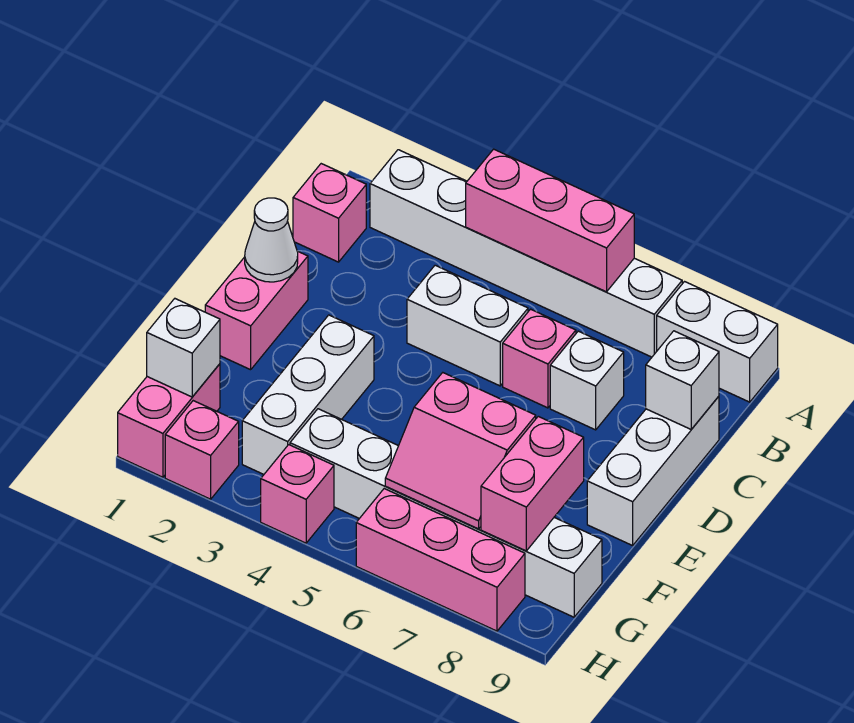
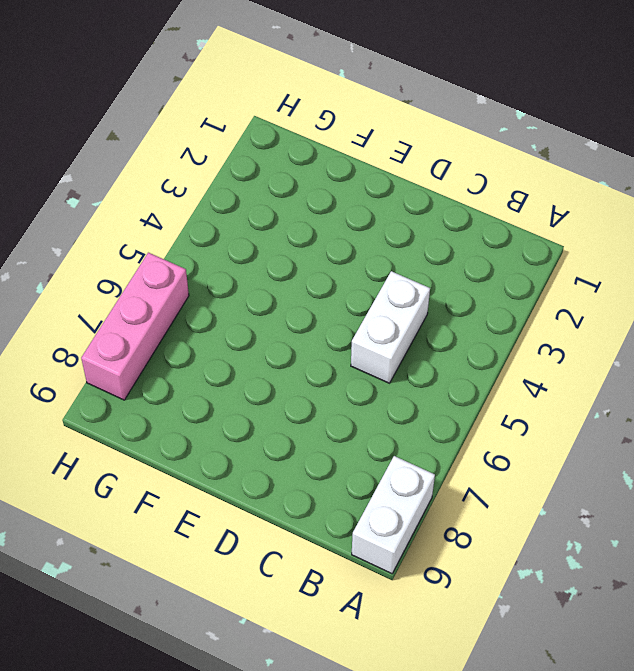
none -> white 1x6 brick [370,150,682,357]
none -> pink 1x1 brick [293,164,366,262]
none -> pink 1x1 brick [503,309,576,408]

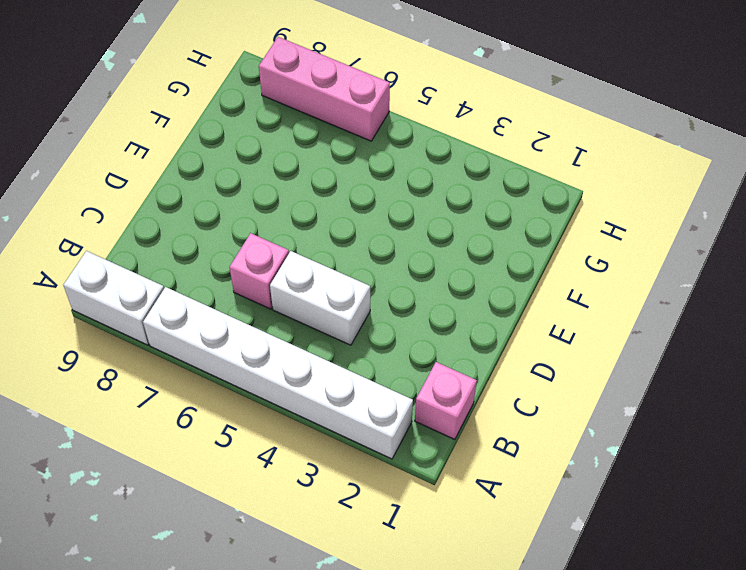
none -> white 1x1 brick [550,331,624,430]
none -> white 1x3 brick [587,396,719,546]
none -> pink 1x2 brick [205,251,308,370]

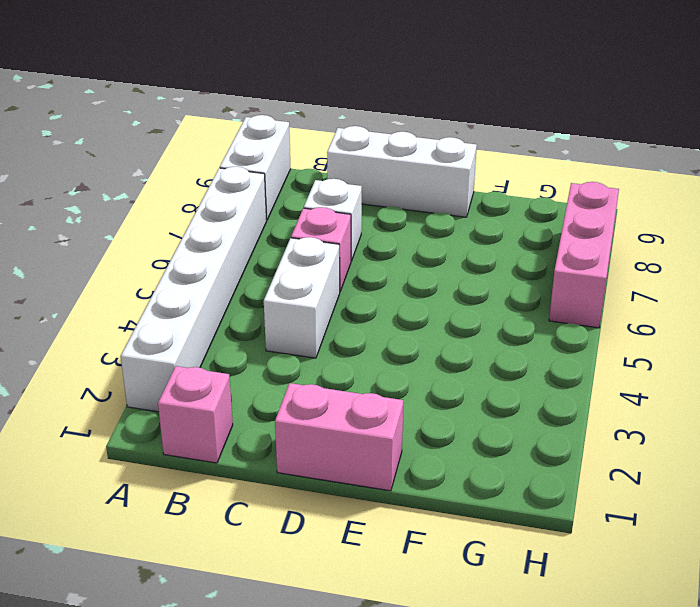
none -> white 1x3 brick [242,315,374,474]
none -> pink 1x2 brick [118,364,220,477]
none -> white 1x6 brick [290,409,602,617]

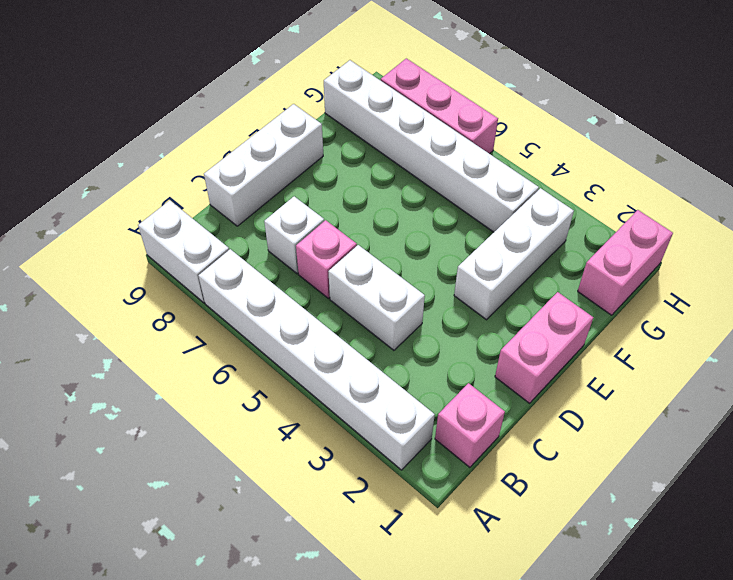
none -> pink 1x1 brick [165,401,239,499]
none -> pink 1x1 brick [261,445,334,543]
none -> pink 1x3 brick [466,149,634,292]

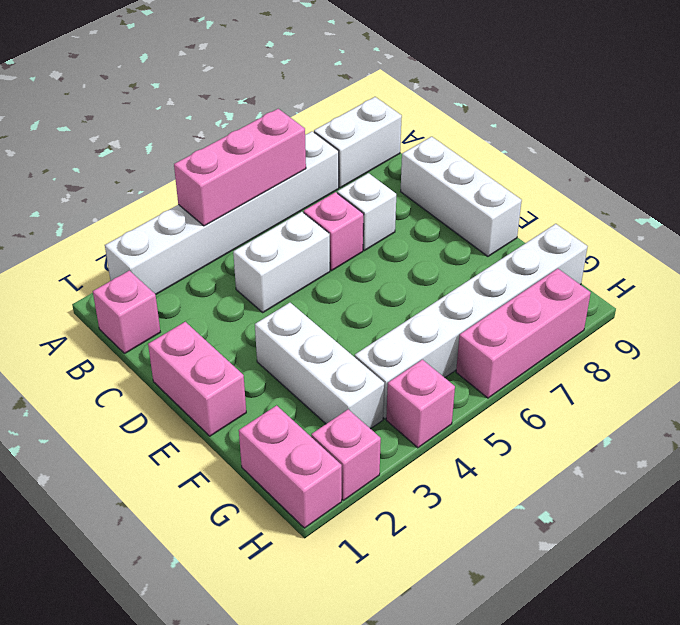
none -> white 1x1 brick [646,331,719,429]
none -> white 1x1 cone [245,198,298,282]
none -> pink 2x2 slope [385,373,536,529]

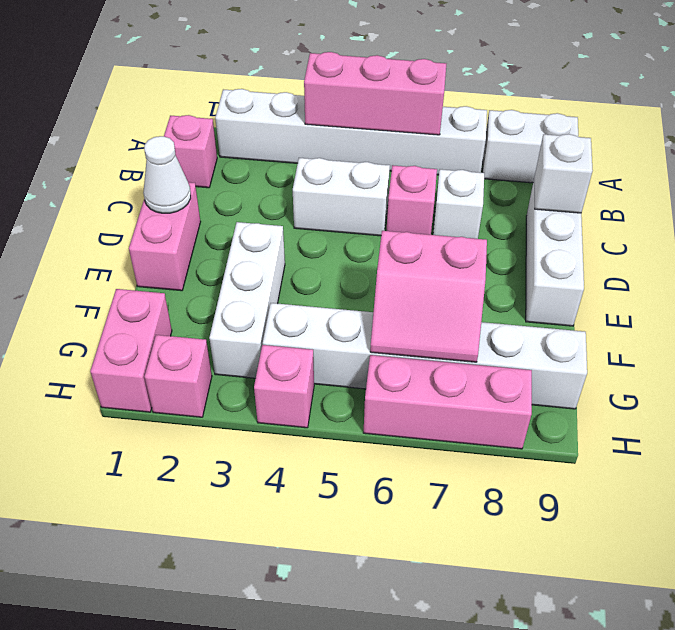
none -> pink 1x2 brick [481,416,584,551]
none -> white 1x1 brick [147,299,220,397]

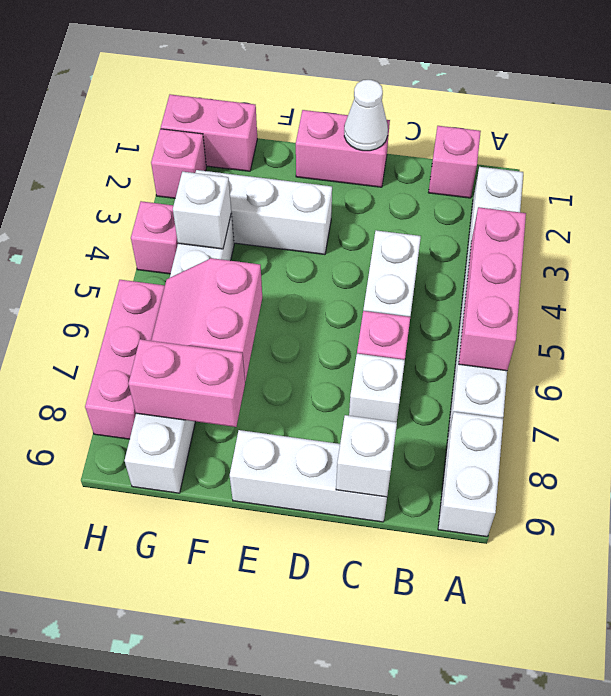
white 1x1 brick [173,172,231,249] -> white 1x1 brick moved to [147,299,220,397]

